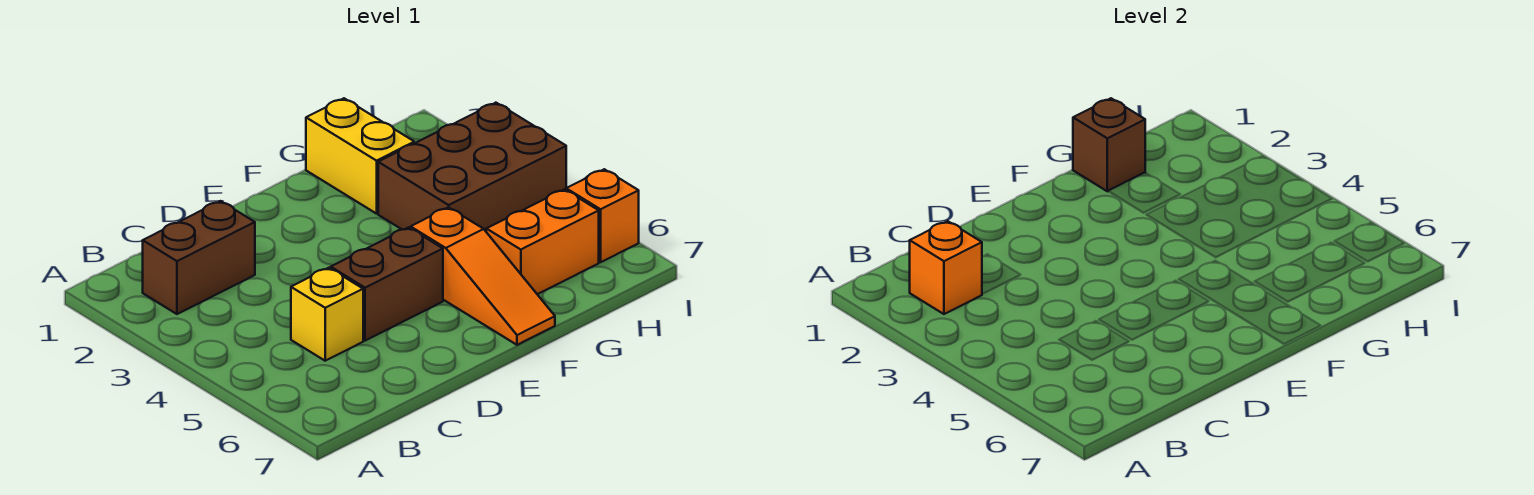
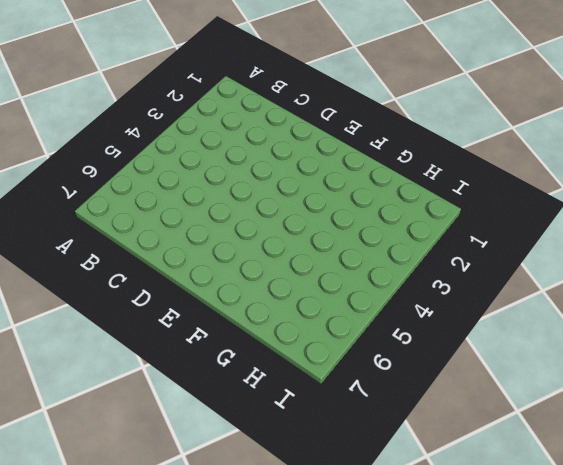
none -> brown 1x2 brick [143,201,255,314]
none -> yellow 1x1 brick [291,268,363,361]

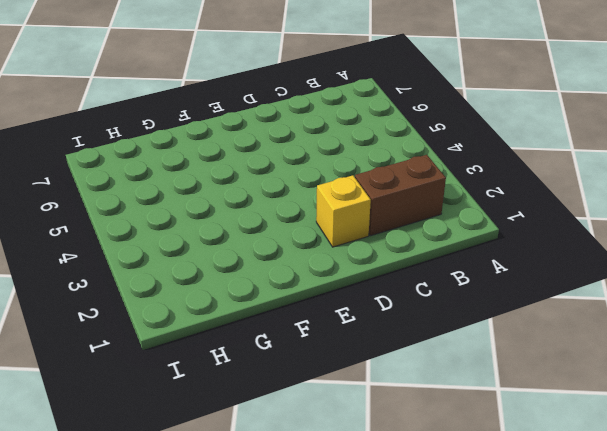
yellow 1x1 brick [316,175,371,247] -> yellow 1x1 brick moved to [291,268,363,361]
none -> brown 1x2 brick [331,227,443,341]
none -> orange 1x3 slope [411,207,555,345]

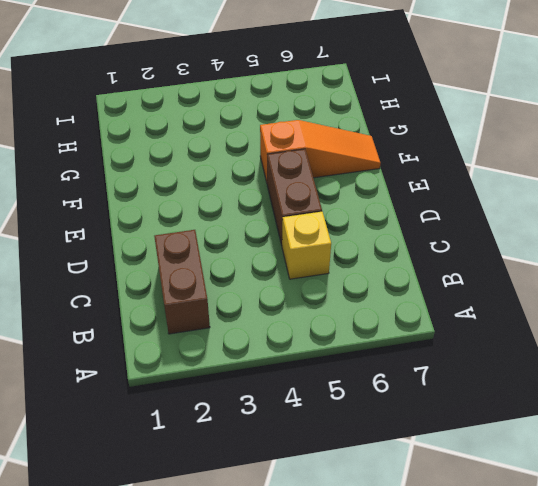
none -> yellow 1x2 brick [306,98,414,214]
none -> brown 2x3 brick [378,103,566,231]

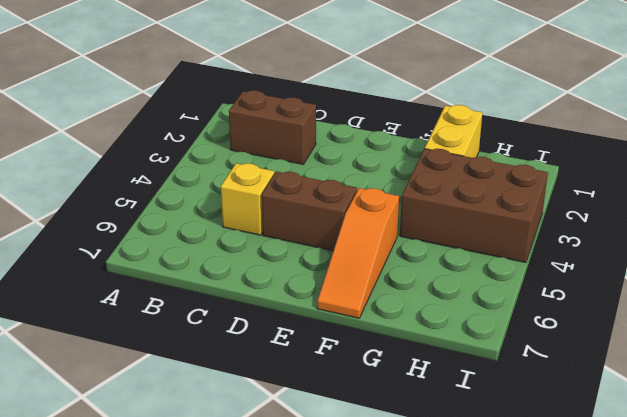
none -> orange 1x2 brick [486,189,599,294]
none -> orange 1x1 brick [566,169,639,262]

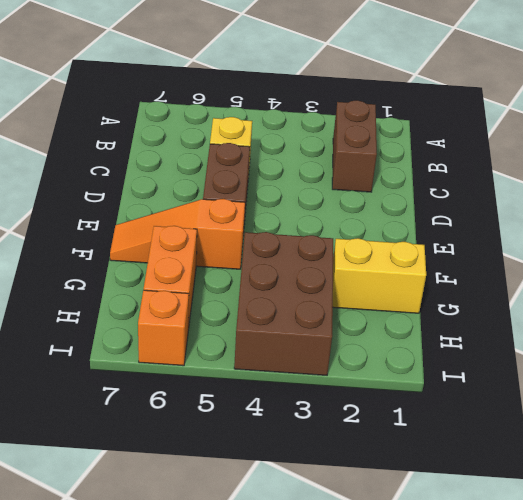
none -> orange 1x1 brick [910,221,982,314]
none -> brown 1x1 brick [1073,98,1145,191]

